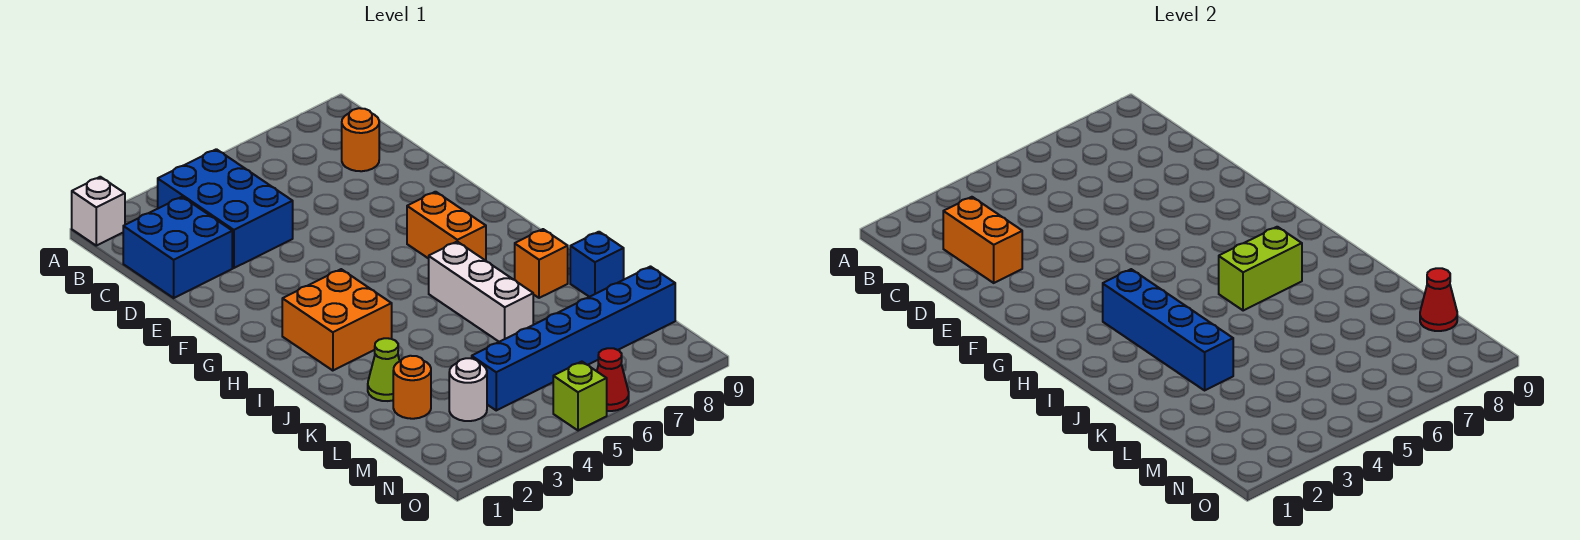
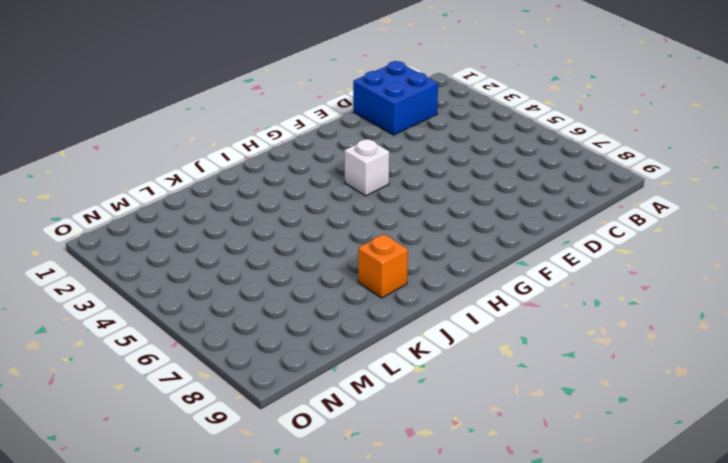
white 1x1 brick [344,139,389,196] -> white 1x1 brick moved to [72,177,125,246]
none -> blue 2x3 brick [158,149,293,268]
none -> orange 1x1 round brick [342,108,379,171]
none -> orange 1x2 brick [407,192,486,261]

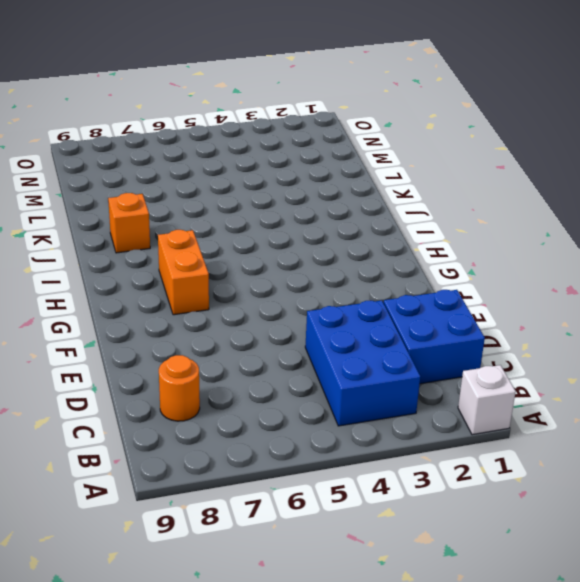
none -> orange 2x2 brick [282,269,392,371]
none -> white 1x3 brick [429,242,533,342]
none -> lime 1x1 cone [368,338,400,401]

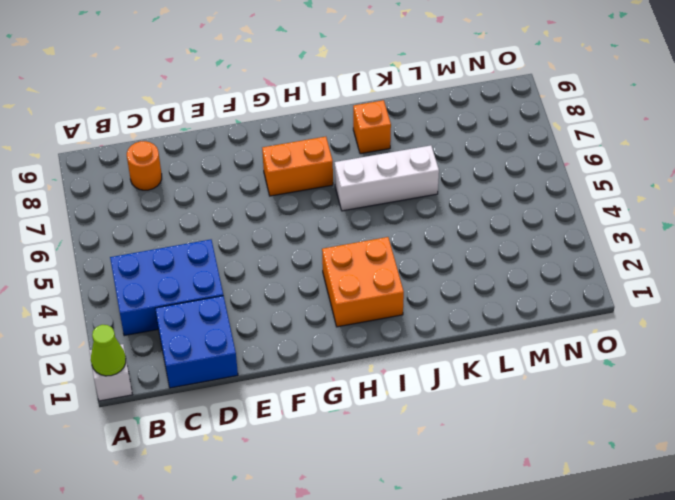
lime 1x1 cone [91,325,126,376] -> lime 1x1 cone moved to [368,338,400,401]
none -> blue 1x1 brick [570,232,624,297]
none -> orange 1x1 round brick [393,356,431,419]
none -> white 1x1 round brick [449,358,487,421]

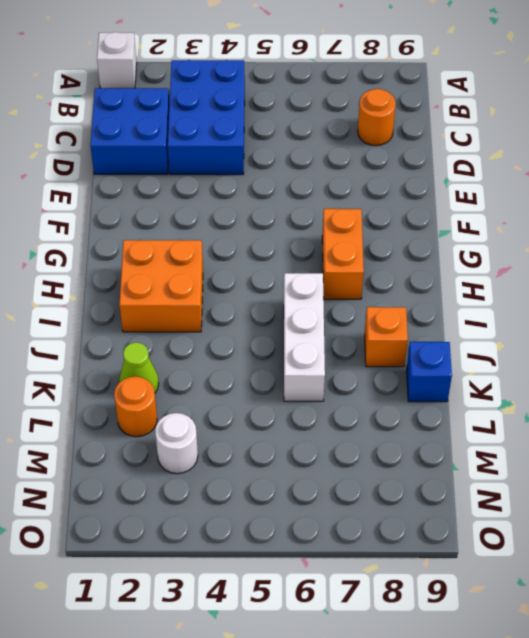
none -> blue 1x6 brick [472,267,675,410]
none -> lime 1x1 brick [553,362,607,430]
none -> red 1x1 cone [597,348,629,411]

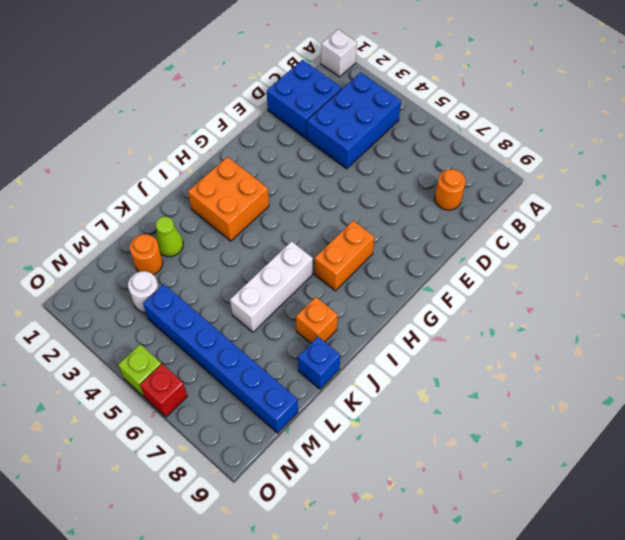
red 1x1 brick [140,364,187,417] -> red 1x1 cone [597,348,629,411]
none -> orange 1x2 brick [943,197,1022,283]
none -> blue 1x4 brick [1103,269,1233,390]
none -> lime 1x2 brick [1219,227,1302,311]

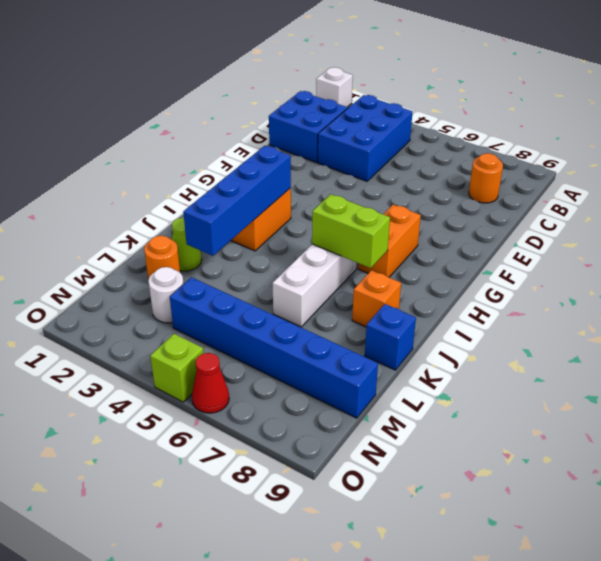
none -> orange 1x2 brick [943,197,1022,283]
none -> red 1x1 cone [1420,268,1457,331]

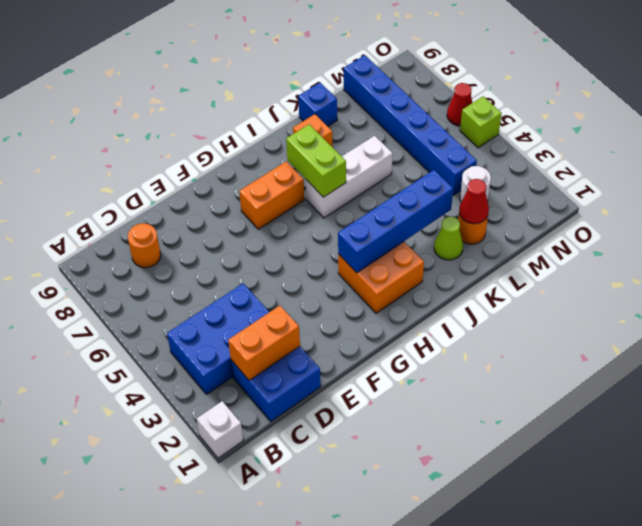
red 1x1 cone [459,179,489,224] -> red 1x1 cone moved to [1420,268,1457,331]

